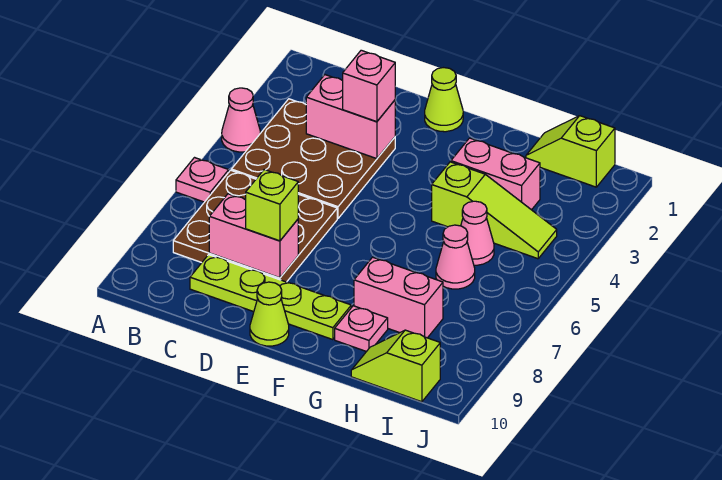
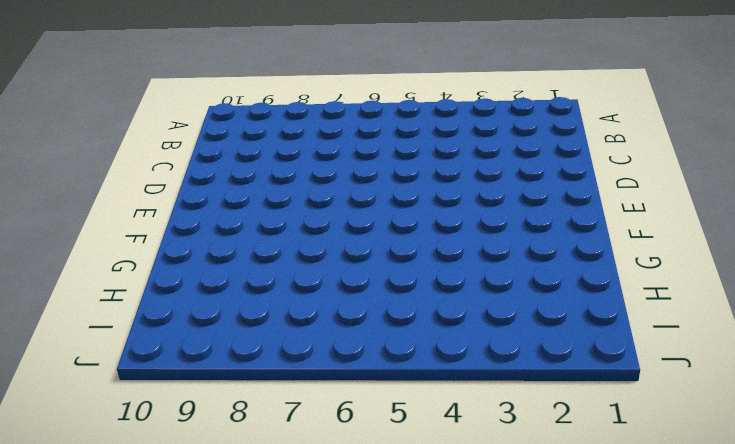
none -> pink 1x1 cone [222,88,260,152]
none -> pink 1x1 plate [176,158,229,202]
none -> brown 3x3 plate [231,99,395,219]

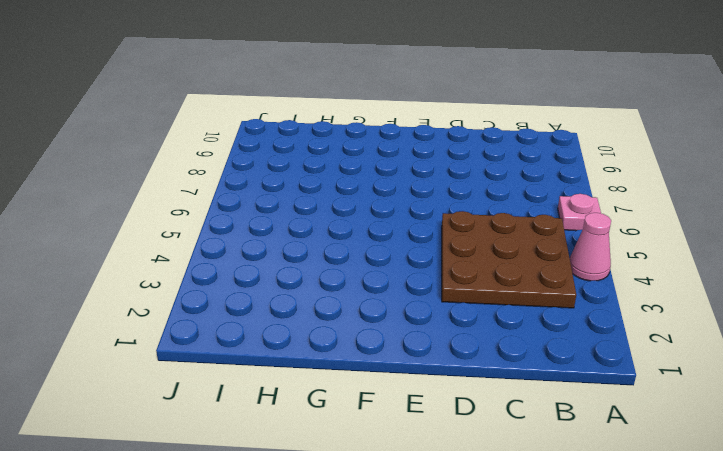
none -> brown 3x3 plate [173,170,337,282]
none -> lime 1x4 plate [190,255,351,340]
none -> lime 1x1 cone [425,68,463,132]

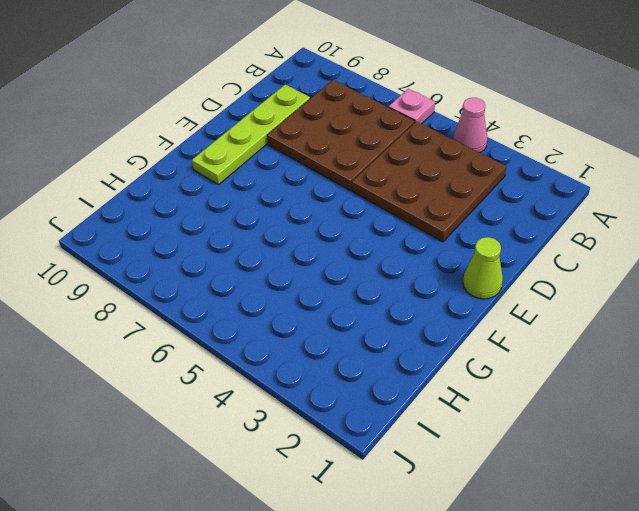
none -> lime 1x1 cone [250,282,289,346]
none -> pink 1x2 brick [451,138,540,210]
none -> lime 1x3 slope [432,162,557,259]

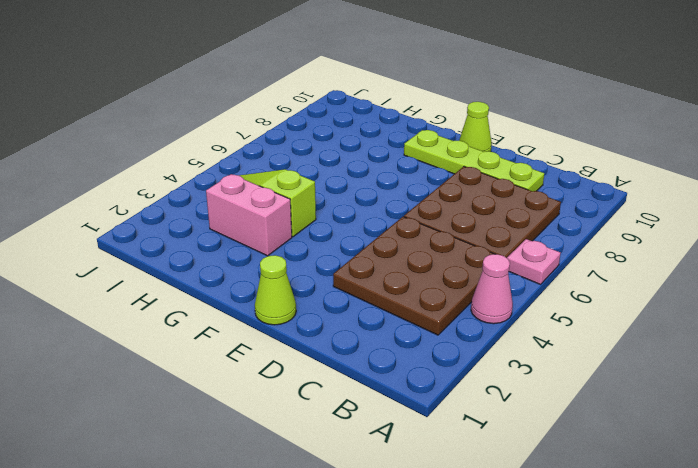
none -> pink 1x2 brick [354,257,443,338]
none -> pink 1x1 plate [335,306,388,352]
none -> lime 1x2 slope [526,116,615,187]

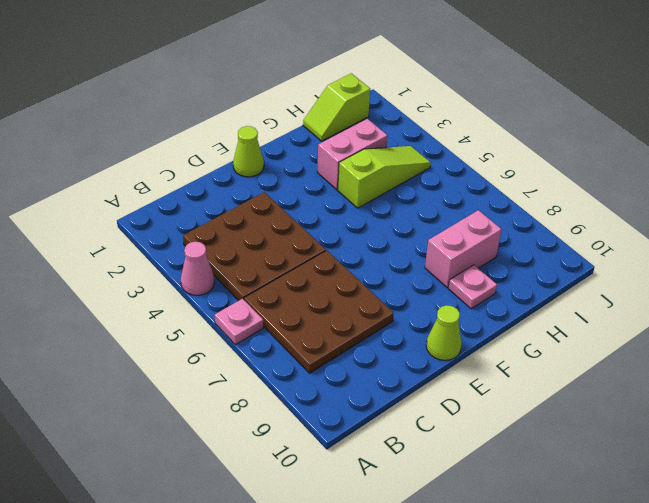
none -> lime 1x4 plate [190,255,351,340]
none -> pink 1x1 cone [461,201,494,265]
none -> pink 1x1 cone [436,225,475,289]

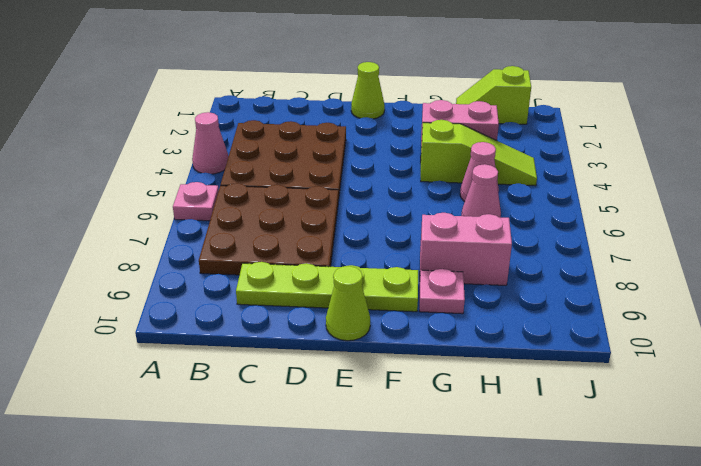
none -> lime 1x2 slope [351,330,440,402]
none -> pink 1x2 brick [306,75,395,159]
none -> pink 1x2 brick [209,194,298,278]

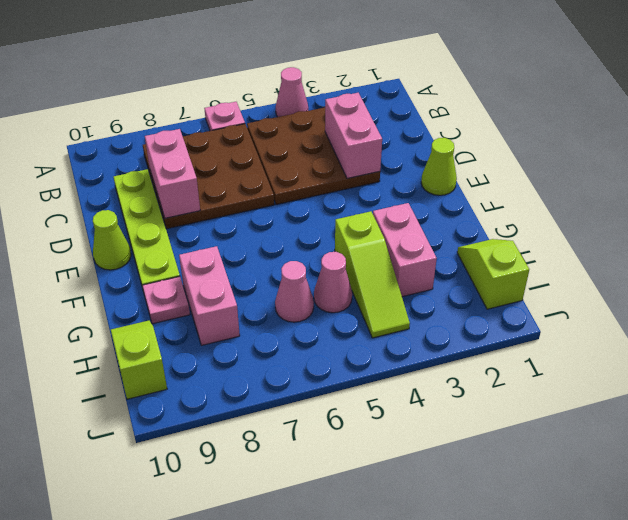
none -> pink 1x1 brick [343,50,395,122]
none -> lime 1x1 brick [246,170,298,241]

